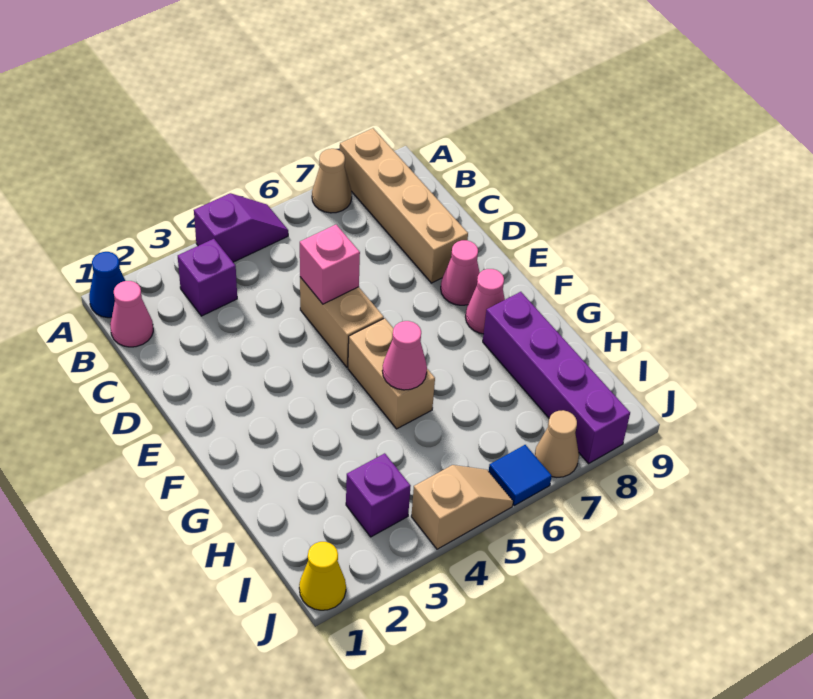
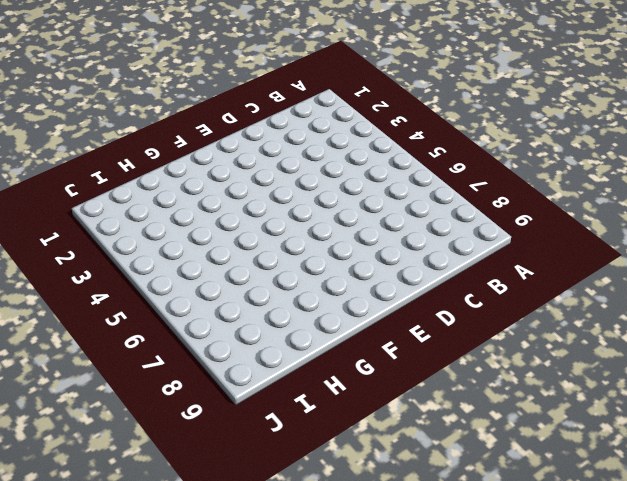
none -> blue 1x1 cone [89,252,125,318]
none -> purple 1x2 slope [194,193,288,262]
none -> tan 1x1 cone [312,149,352,213]

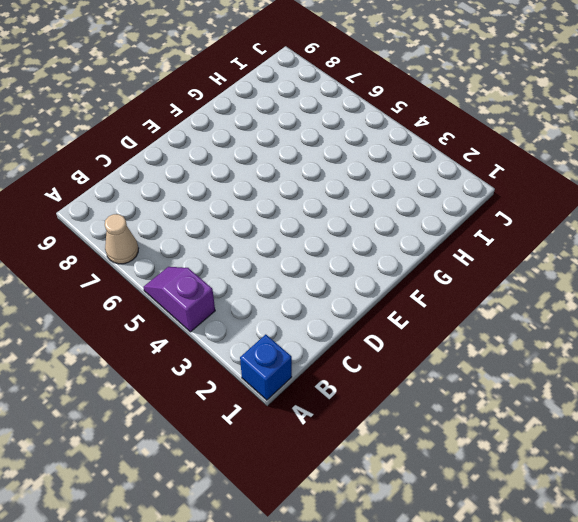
blue 1x1 brick [240,334,292,400] -> blue 1x1 cone [89,252,125,318]
none -> tan 1x4 brick [340,128,468,283]
none -> pink 1x1 cone [110,281,153,347]
none -> purple 1x1 brick [178,239,237,316]

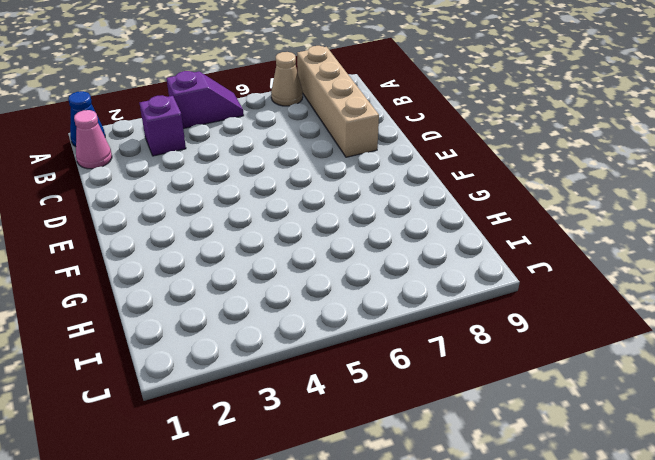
none -> tan 1x2 brick [300,277,384,367]
none -> pink 1x1 cone [441,240,480,305]
none -> tan 1x2 brick [348,318,435,429]

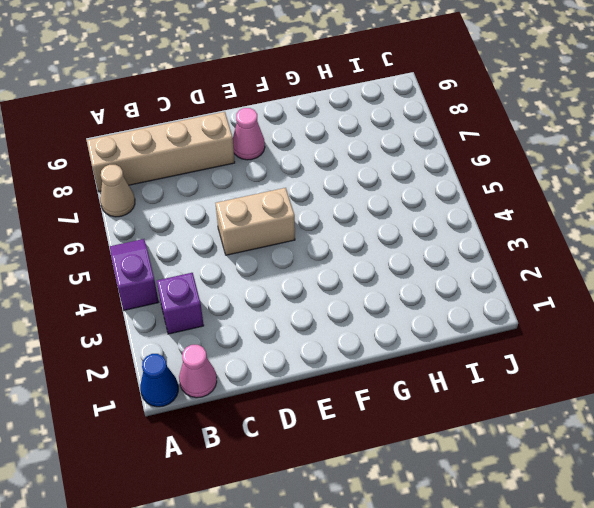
none -> tan 1x2 brick [348,318,435,429]
none -> pink 1x1 cone [466,269,505,334]
none -> purple 1x4 brick [483,292,630,463]

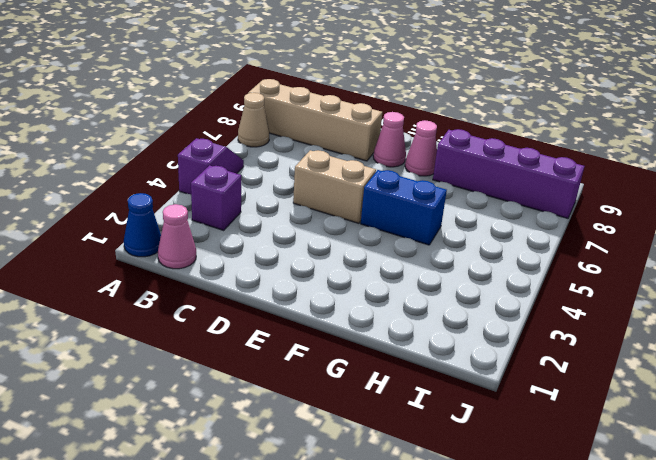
blue 1x2 brick [361,170,447,245] -> tan 1x2 brick [348,318,435,429]
none -> purple 1x1 brick [346,453,410,537]
none -> yellow 1x1 cone [299,542,346,610]
none -> tan 1x2 slope [411,465,513,549]

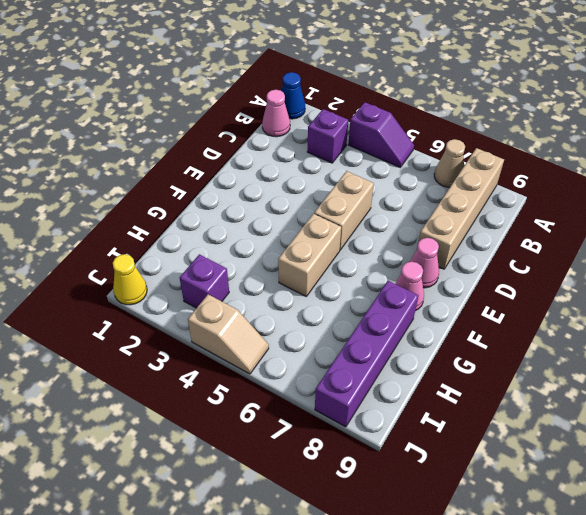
none -> blue 1x1 tile [489,445,552,505]
none -> tan 1x1 cone [535,410,579,477]
none -> pink 1x1 brick [300,225,360,304]

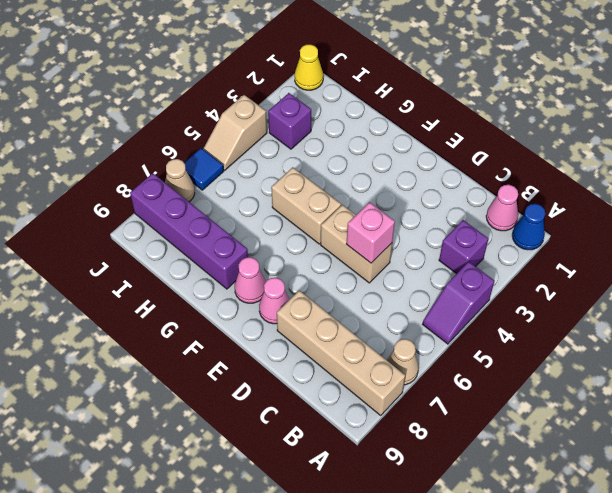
none -> pink 1x1 cone [382,321,427,390]

